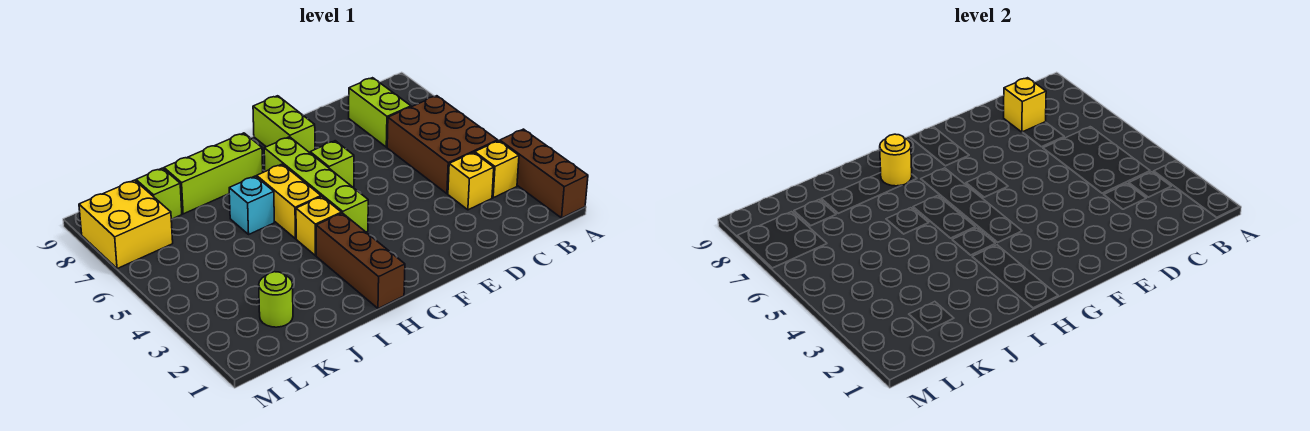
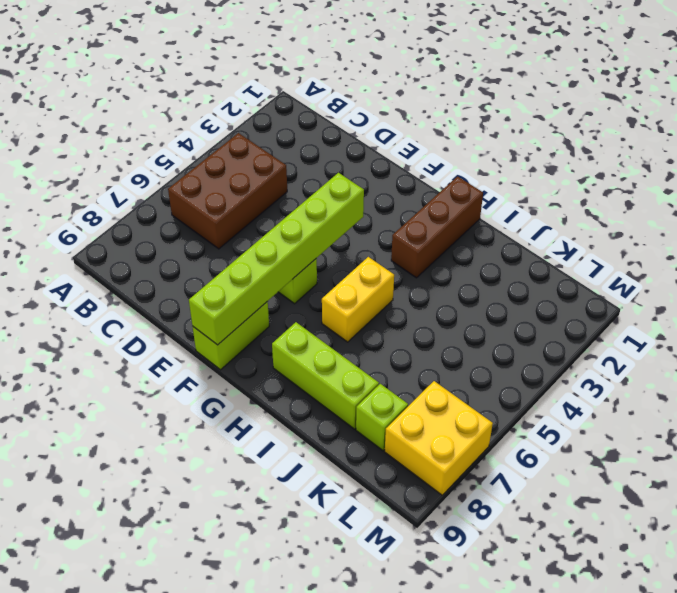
lime 1x6 brick [189,173,364,345] -> none
none -> brown 1x3 brick [500,129,588,218]
none -> yellow 1x1 brick [475,141,519,198]
none -> yellow 1x1 brick [448,152,494,210]

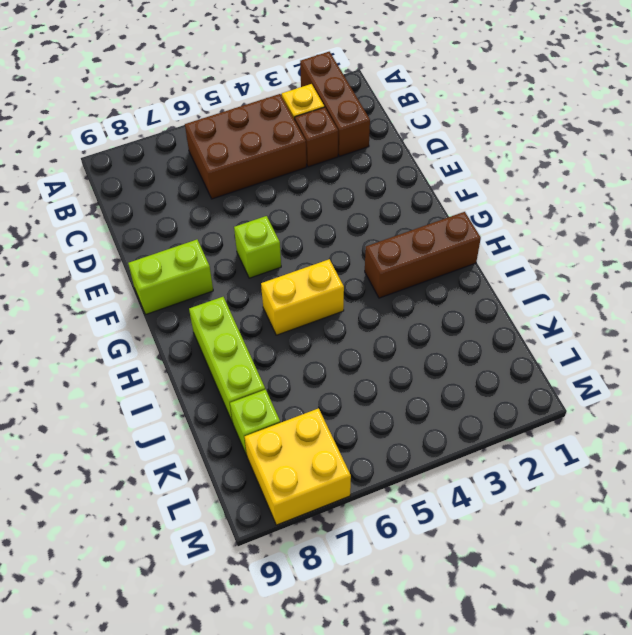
brown 1x3 brick [300,52,370,156] -> brown 1x3 brick turned to [500,129,588,218]
brown 1x1 brick [295,107,338,167] -> yellow 1x1 brick [448,152,494,210]
none -> lime 1x2 brick [349,78,411,147]
none -> lime 1x4 brick [264,137,368,232]
none -> yellow 1x1 brick [296,197,341,256]

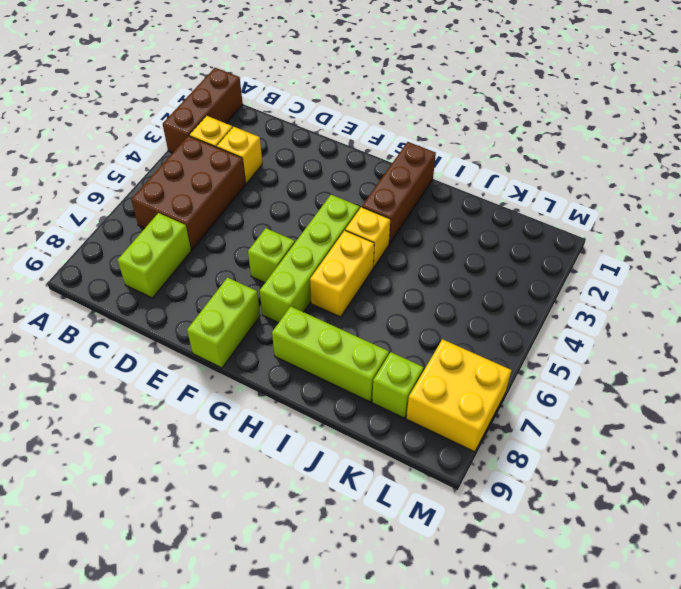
none -> cyan 1x1 brick [229,176,274,234]
none -> lime 1x1 round brick [259,272,293,327]
none -> yellow 1x1 brick [1004,78,1046,132]

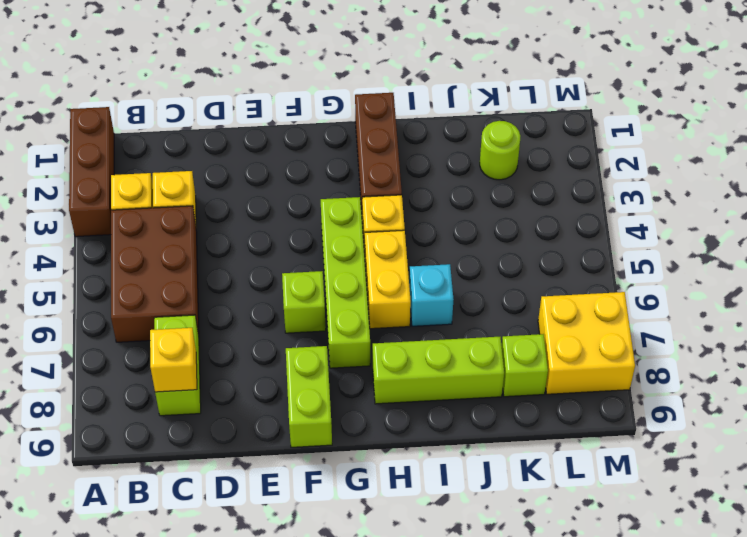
none -> yellow 1x1 round brick [880,134,912,186]

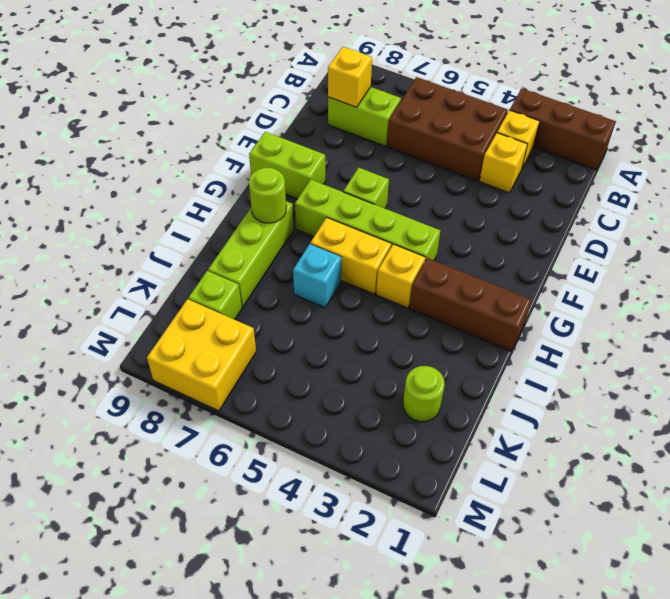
lime 1x1 round brick [249,168,286,223] -> yellow 1x1 round brick [880,134,912,186]

